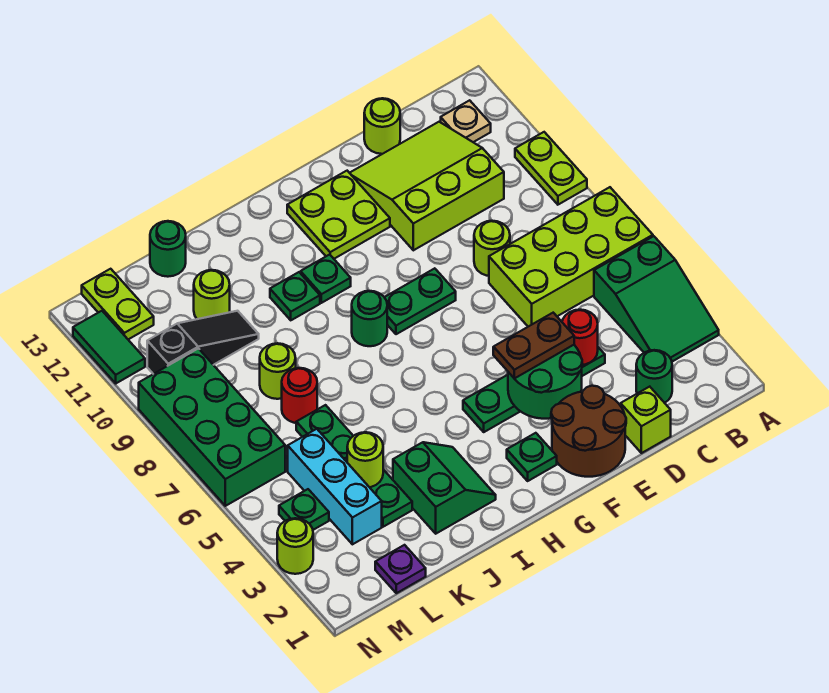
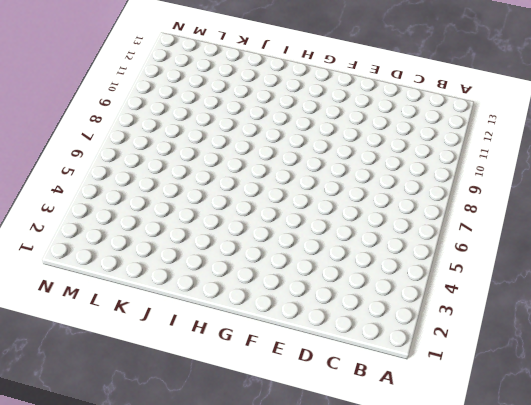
none -> green 2x3 slope [594,236,719,362]
none -> lime 2x4 brick [489,187,653,327]
none -> lime 1x2 plate [515,132,587,205]
none -> tan 1x1 plate [441,100,491,142]

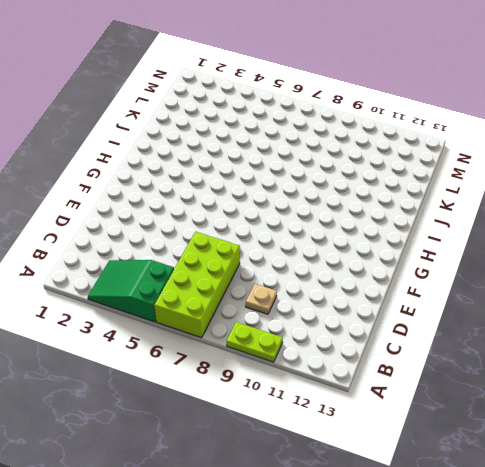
tan 1x1 plate [246,284,277,314] -> tan 1x1 plate moved to [441,100,491,142]
none -> green 1x1 round brick [636,350,672,403]
none -> lime 3x3 slope [350,122,504,250]
none -> lime 1x1 brick [621,387,671,453]
none -> green 1x4 plate [463,347,605,432]

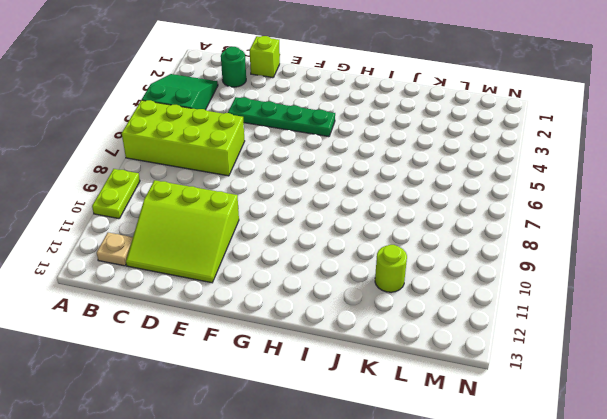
none -> lime 1x1 round brick [474,221,510,276]
none -> lime 1x1 round brick [364,98,400,154]
none -> brown 2x2 round brick [551,386,626,477]
none -> green 1x2 plate [385,268,456,334]

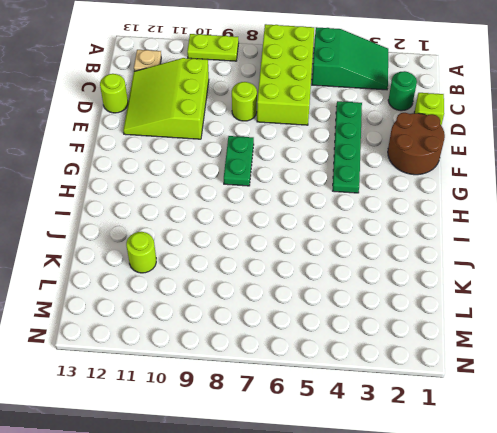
none -> lime 2x2 plate [287,171,390,259]
none -> green 1x1 plate [507,433,557,481]
none -> green 1x1 round brick [352,291,387,346]
none -> green 1x1 plate [301,254,351,303]

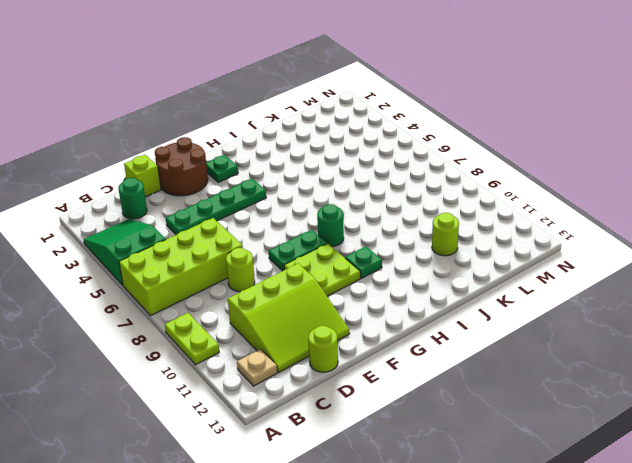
lime 2x2 plate [284,243,360,296] -> lime 2x2 plate moved to [287,171,390,259]
none -> green 2x2 slope [393,442,496,534]
none -> green 1x1 plate [270,272,320,320]
none -> green 1x4 plate [296,405,412,527]
none -> red 1x1 round brick [282,368,317,423]

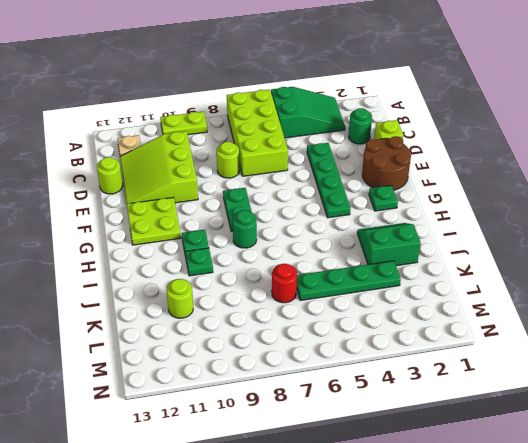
none -> lime 1x1 round brick [260,343,296,399]
none -> black 1x3 slope [147,311,259,374]
none -> green 1x1 round brick [150,221,186,277]
none -> purple 1x1 plate [375,545,426,593]

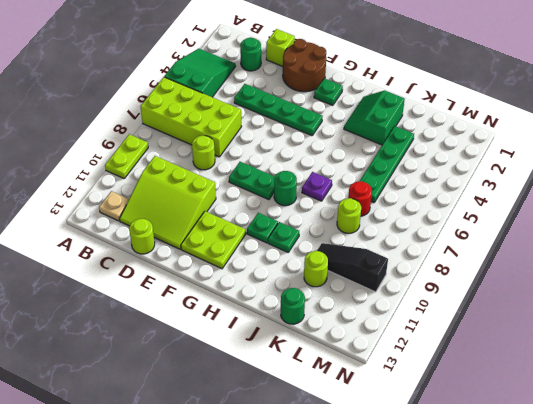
purple 1x1 plate [302,172,332,201] -> purple 1x1 plate moved to [375,545,426,593]
none -> cyan 1x3 brick [288,429,382,544]
none -> green 1x1 plate [279,489,329,530]
none -> green 2x4 brick [139,348,285,506]
none -> lime 1x2 plate [82,269,154,339]

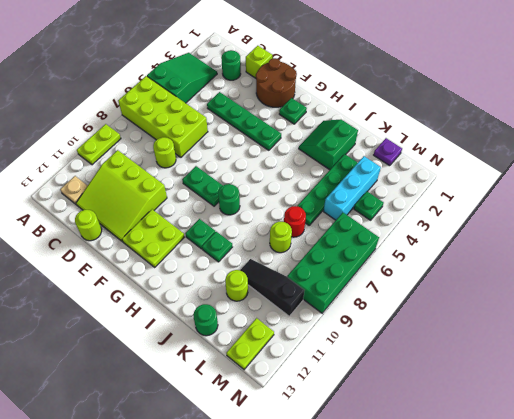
none -> lime 1x1 round brick [277,518,313,574]
none -> green 1x2 tile [73,311,145,383]
none -> red 1x1 round brick [562,310,598,365]
none -> green 2x2 round brick [508,345,582,419]

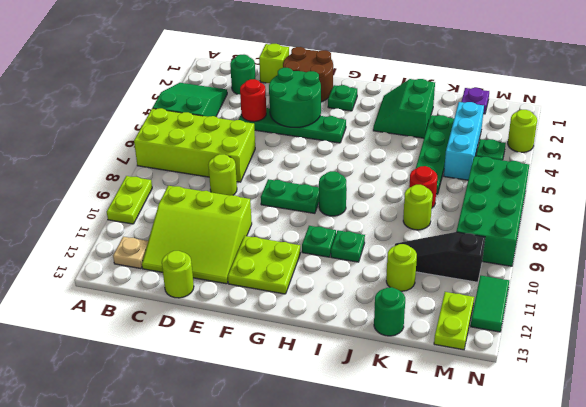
none -> lime 1x1 round brick [347,432,383,487]
none -> brown 1x2 plate [493,313,574,378]

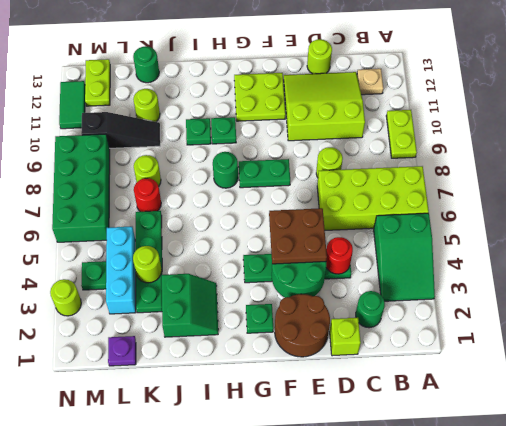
brown 2x2 plate [269,208,327,264] -> brown 1x2 plate [493,313,574,378]

